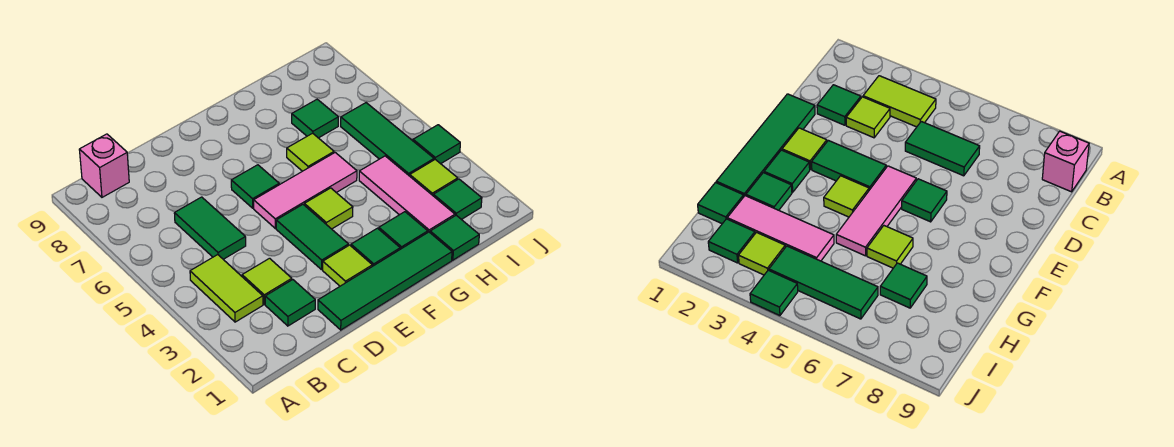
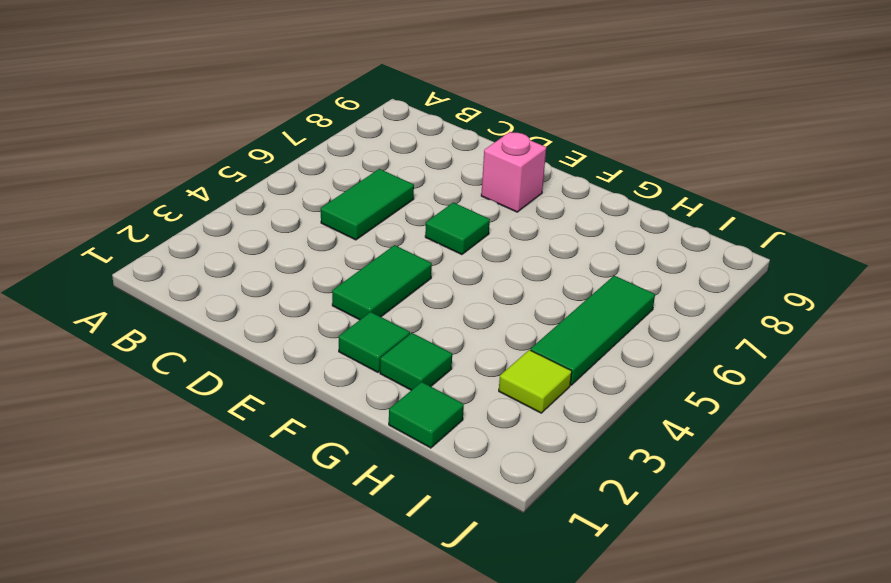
pink 1x1 brick [481,132,546,212] -> pink 1x1 brick moved to [79,134,129,197]
none -> lime 1x2 tile [190,255,263,322]
none -> green 1x1 tile [265,280,315,326]
none -> lime 1x1 tile [242,258,292,304]

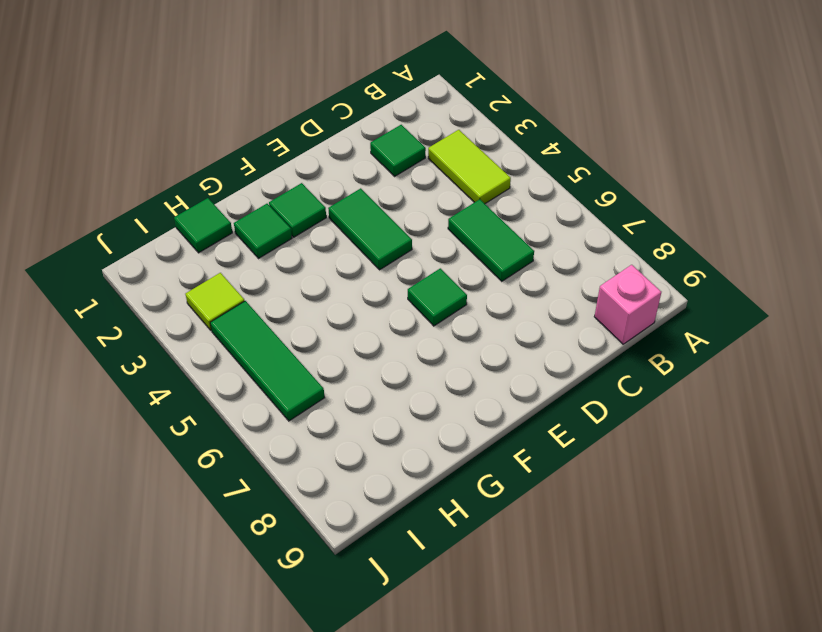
none -> lime 1x1 tile [242,258,292,304]
none -> green 1x4 tile [318,232,452,330]
none -> lime 1x1 tile [323,245,372,286]

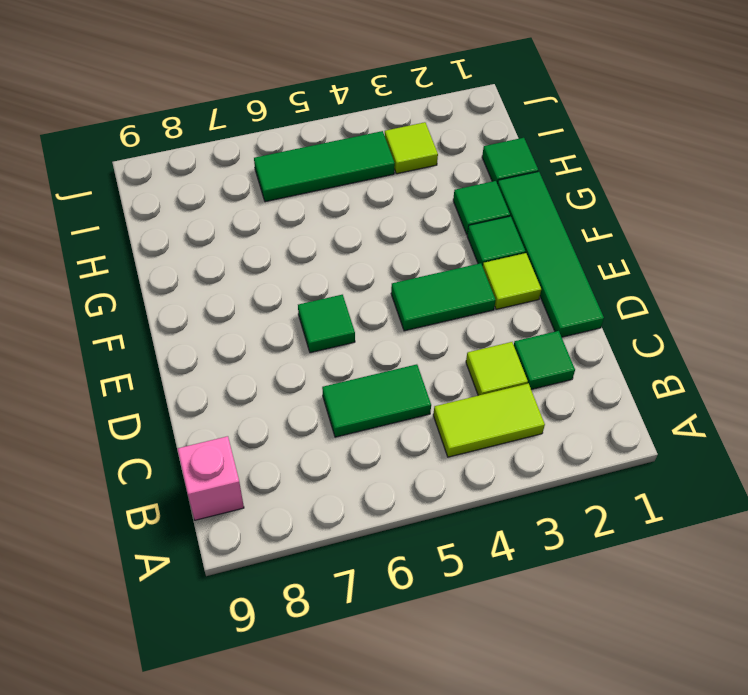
none -> pink 1x3 tile [254,153,357,228]
none -> lime 1x1 tile [304,188,353,229]
none -> lime 1x1 tile [287,133,334,171]

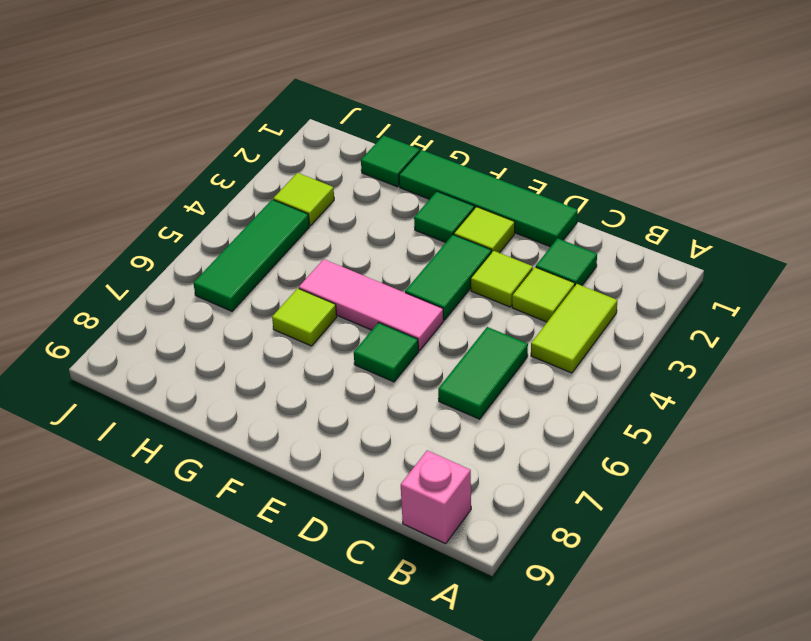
lime 1x1 tile [471,251,533,307] -> lime 1x1 tile moved to [304,188,353,229]
none -> green 1x1 tile [379,212,428,249]
none -> pink 1x3 tile [359,156,455,232]
none -> green 1x1 tile [292,99,338,138]

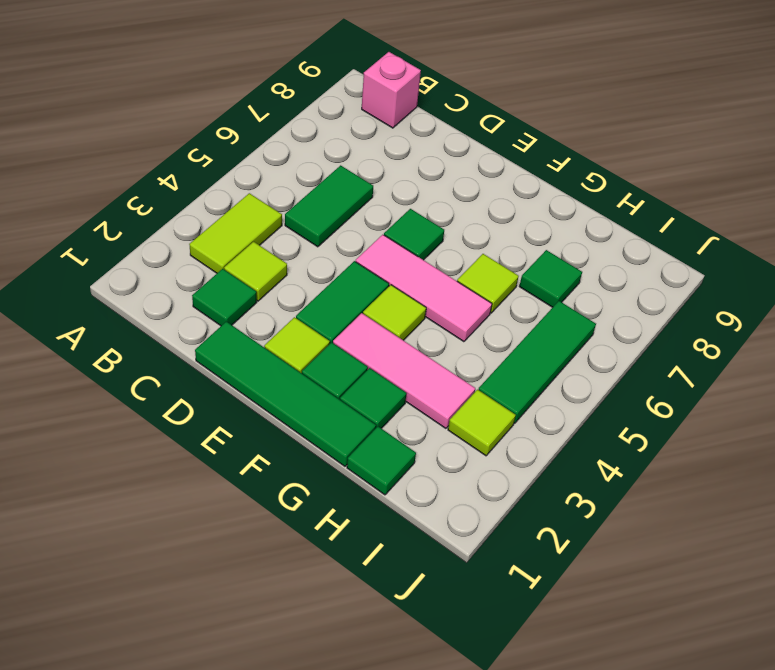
pink 1x3 tile [333,313,475,428] -> pink 1x3 tile turned to [359,156,455,232]
none -> green 1x1 tile [433,179,482,220]
none -> green 1x1 tile [413,125,460,164]

